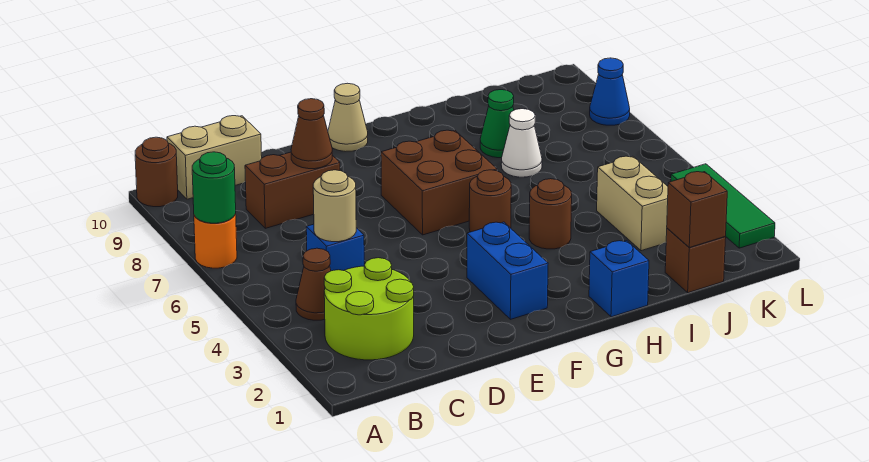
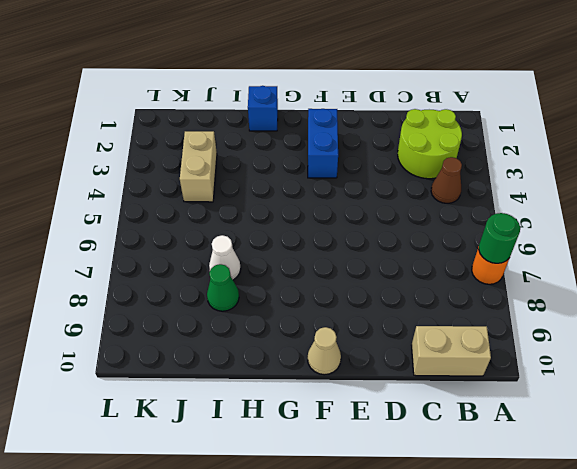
none -> brown 1x1 round brick [135,137,178,207]
none -> blue 1x1 brick [306,224,364,271]
none -> brown 1x2 brick [245,152,340,228]

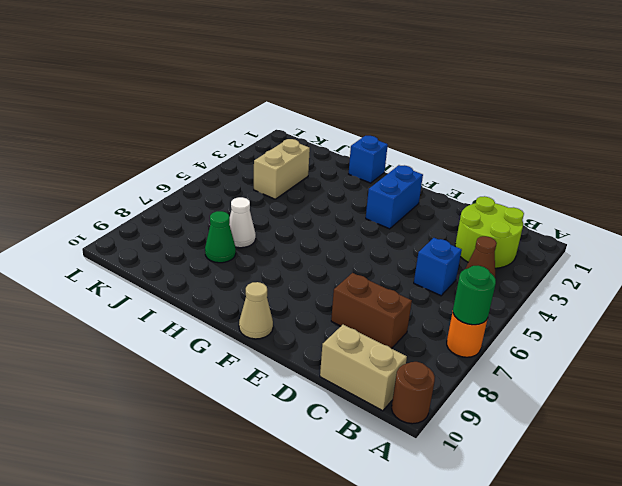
none -> brown 2x2 brick [381,130,497,235]
none -> brown 1x1 round brick [469,170,511,232]
none -> brown 1x1 round brick [529,179,572,249]

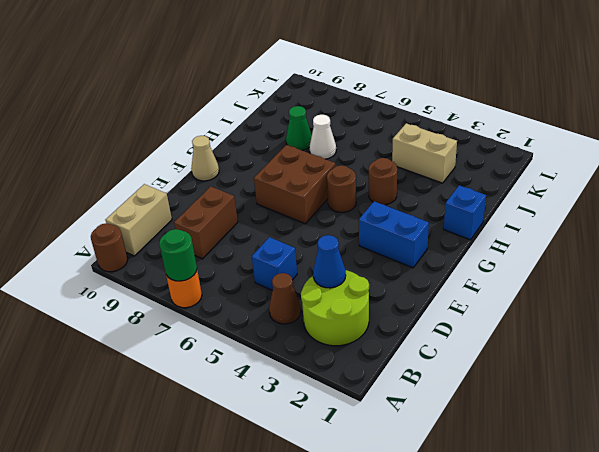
blue 1x1 cone [313,235,346,288] -> blue 1x1 cone moved to [590,58,630,125]
none -> brown 1x1 brick [665,228,726,293]
none -> green 1x3 tile [671,164,775,248]
none -> tan 1x1 round brick [313,170,356,242]

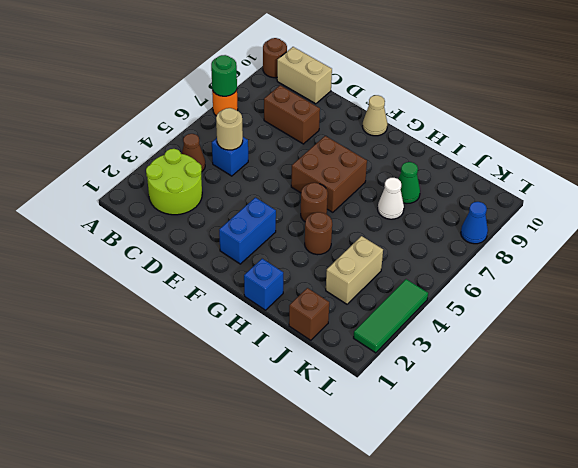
none -> brown 1x1 cone [291,99,332,169]
none -> brown 1x1 brick [667,172,727,247]

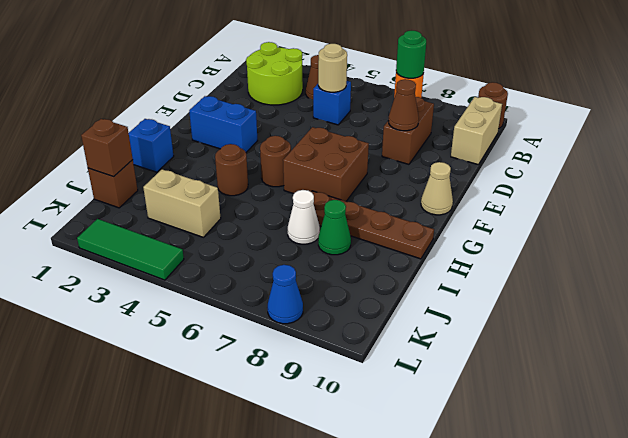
brown 1x4 plate [311,191,434,259] -> none

